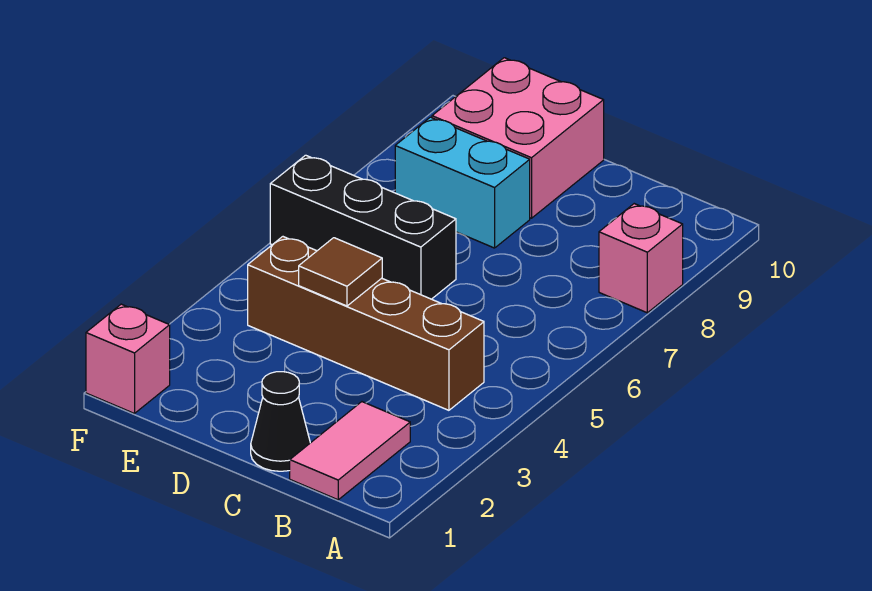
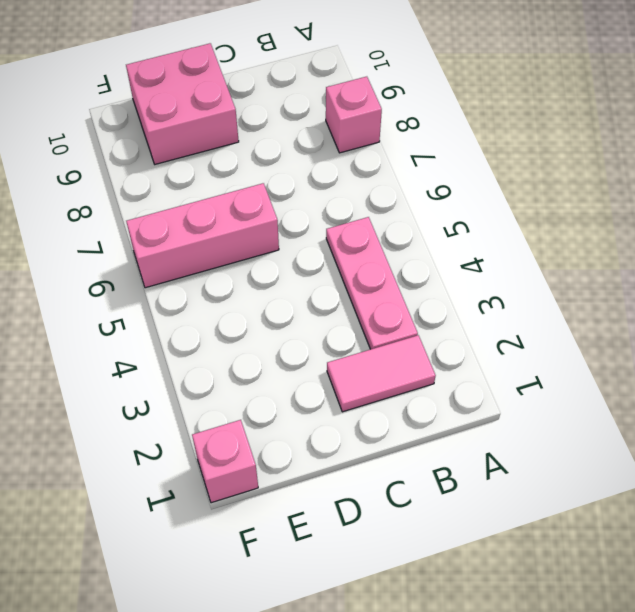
pink 1x2 tile [327,335,436,412] -> pink 1x2 tile turned to [290,402,410,500]
pink 1x3 plate [326,217,418,349] -> brown 1x4 brick [248,237,484,410]
pink 1x3 brick [126,183,279,288] -> black 1x3 brick [270,155,456,299]
none -> black 1x1 cone [251,372,310,471]
none -> cyan 1x2 brick [395,117,530,248]

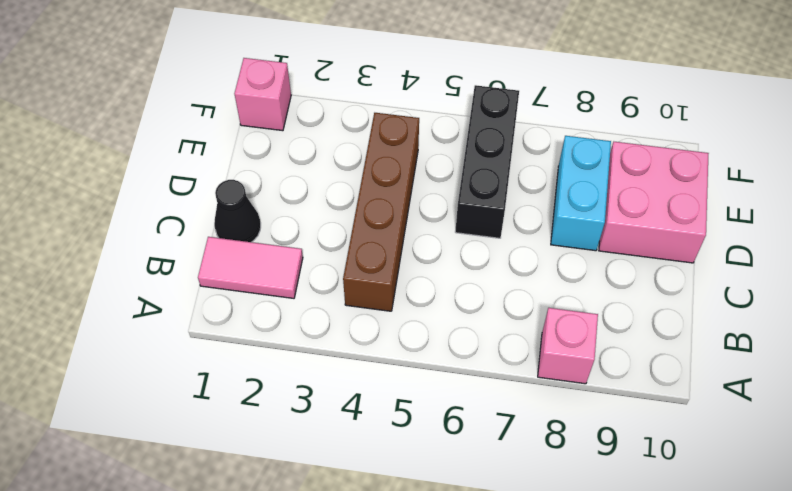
none -> brown 1x1 tile [299,238,382,306]

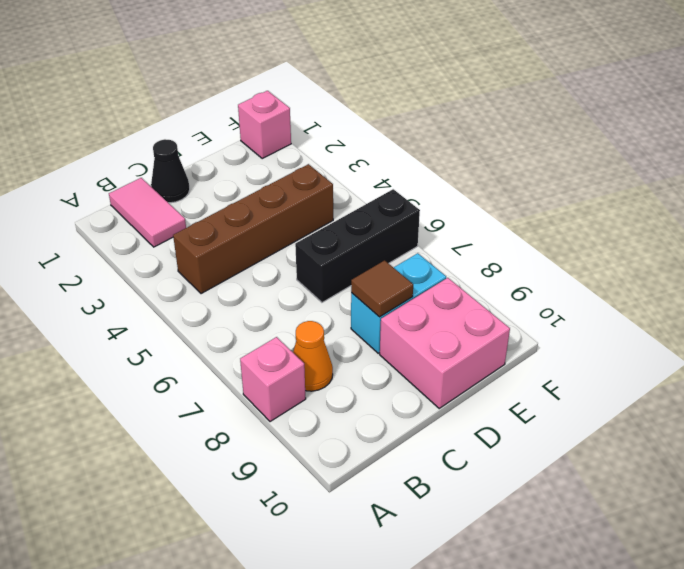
orange 1x1 cone [293,321,333,391] -> none
brown 1x1 tile [351,260,413,317] -> brown 1x1 tile moved to [299,238,382,306]

